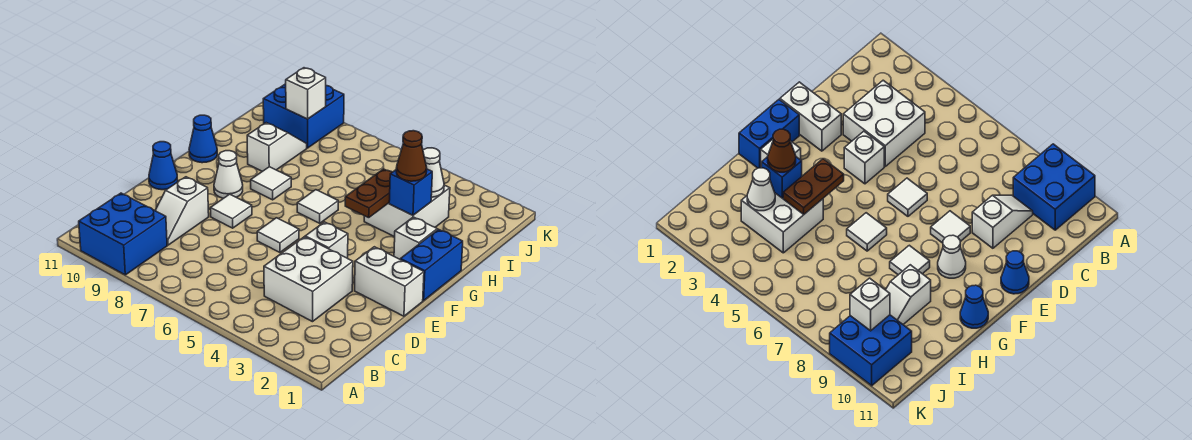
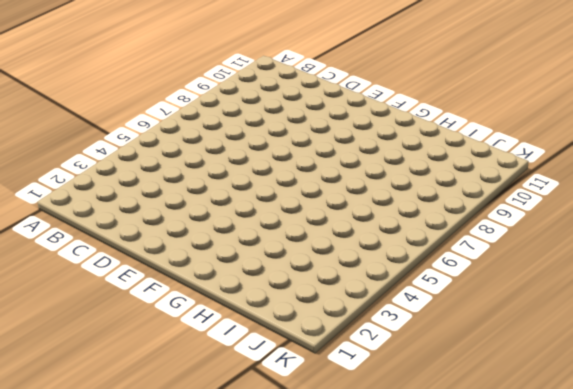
none -> blue 2x2 brick [79,193,167,275]
none -> white 2x2 brick [264,237,353,322]
none -> white 1x2 slope [155,177,209,245]

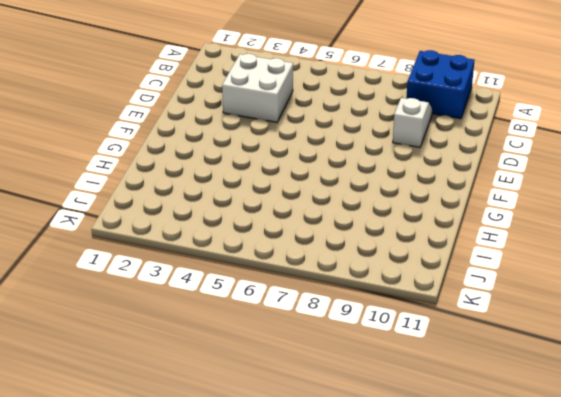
none -> white 1x2 brick [355,247,424,316]
none -> white 1x1 brick [305,222,348,258]
none -> white 1x1 tile [257,218,299,252]

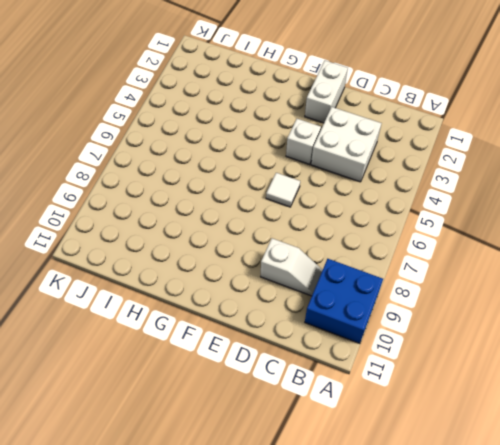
none -> white 1x1 tile [210,194,252,228]
none -> blue 1x1 cone [149,142,178,190]
none -> blue 1x2 brick [400,229,463,301]

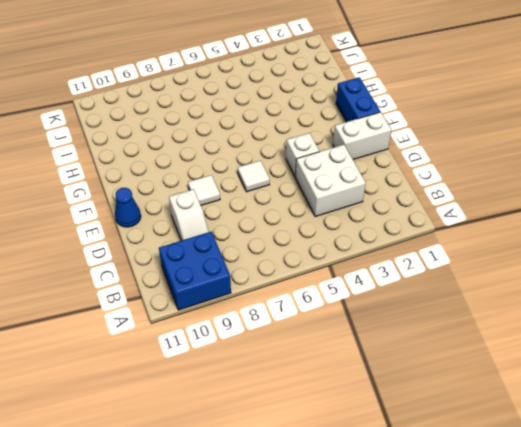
none -> white 1x1 cone [214,151,243,198]
none -> white 1x1 brick [394,217,437,259]
none -> white 1x1 tile [297,190,338,223]

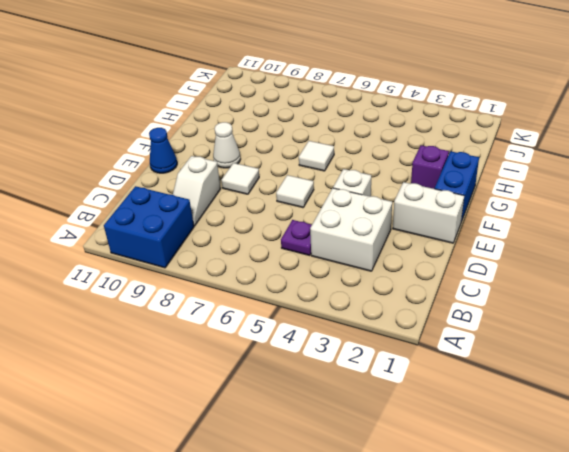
purple 1x1 plate [281,220,312,255] -> none
purple 1x1 brick [411,145,449,189] -> white 1x1 brick [394,217,437,259]
none -> white 1x1 tile [251,167,291,200]
none -> blue 1x1 cone [189,115,217,163]
none -> white 2x2 brick [364,185,450,237]

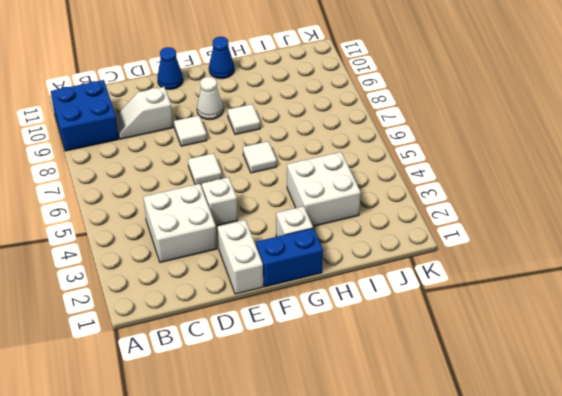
none -> white 1x2 slope [247,123,307,171]
none -> blue 2x2 brick [263,84,344,148]
none -> brown 1x2 plate [345,169,392,218]

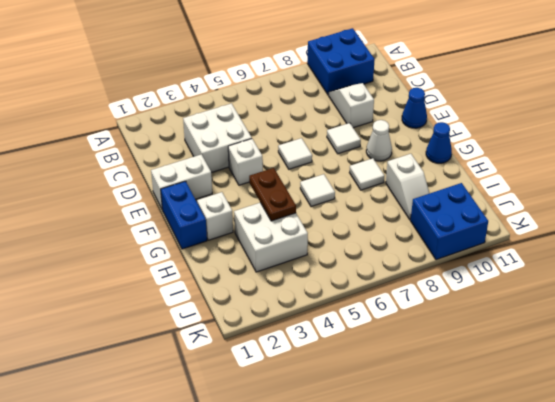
none -> blue 1x1 brick [389,169,432,215]
none -> white 1x1 cone [423,148,444,197]
none -> white 1x1 brick [286,68,326,119]

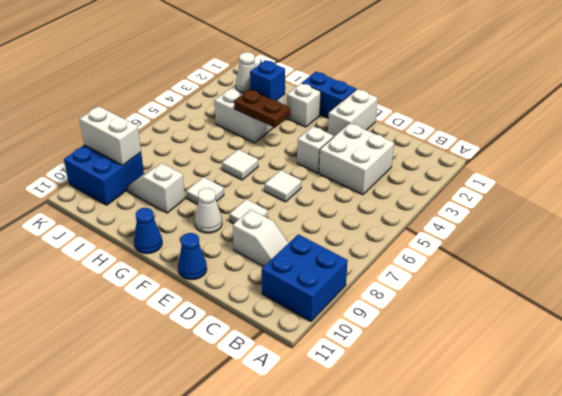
white 1x2 brick [80,106,141,165] -> white 1x1 brick [286,68,326,119]
none -> brown 1x1 cone [396,131,427,181]

